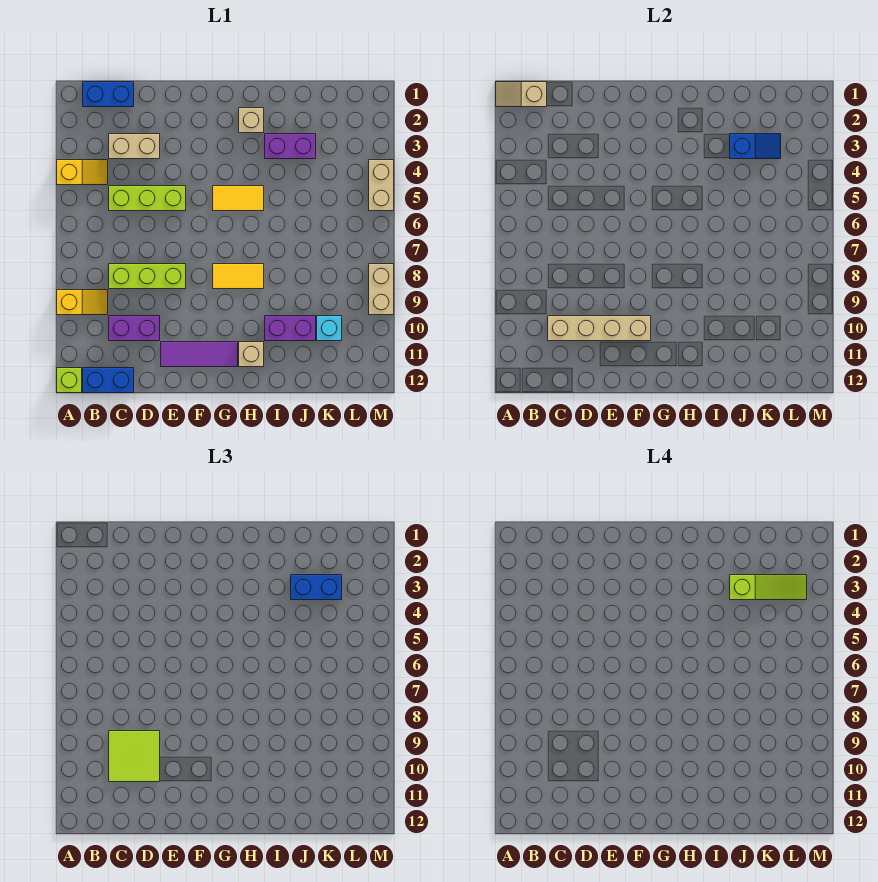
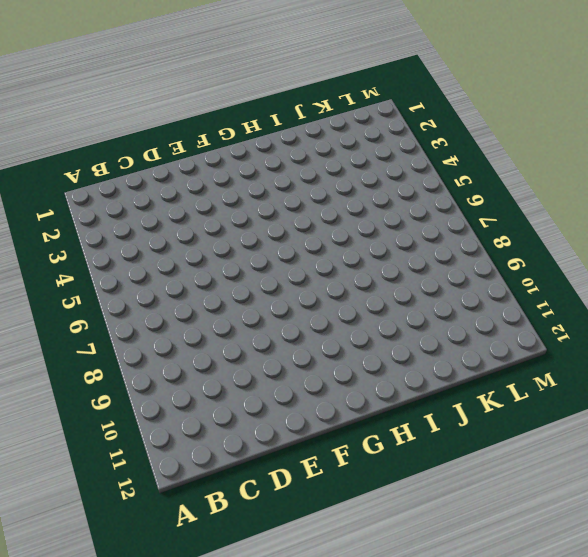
none -> yellow 1x2 slope [57,160,108,185]
none -> yellow 1x2 slope [57,290,108,315]
none -> lime 1x1 brick [57,368,82,393]

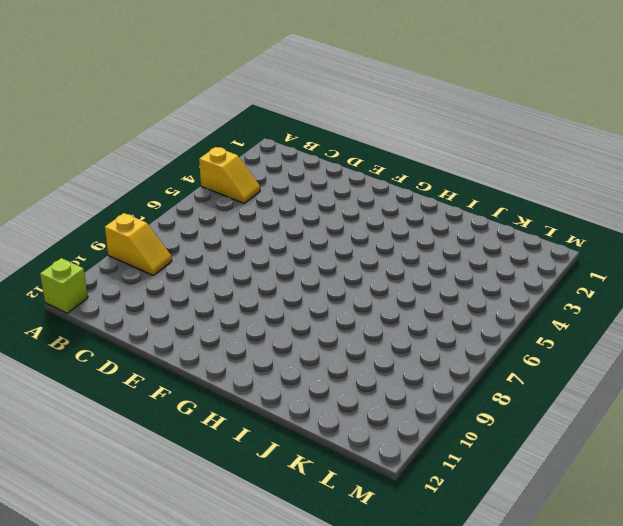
none -> blue 1x2 brick [83,82,134,107]
none -> blue 1x2 brick [83,368,134,393]
none -> tan 1x2 brick [109,134,160,159]

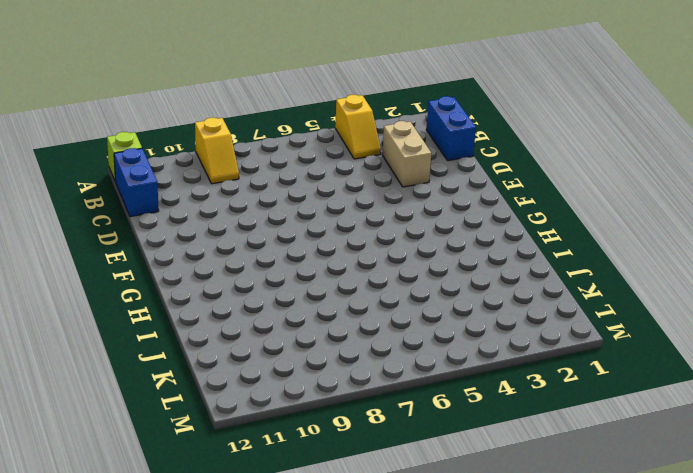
none -> lime 1x3 brick [109,186,186,211]
none -> lime 1x3 brick [109,264,186,289]
none -> purple 1x2 brick [109,316,160,341]

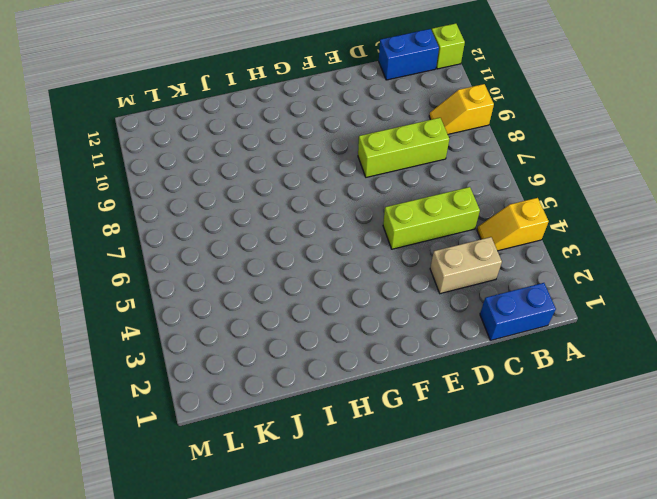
none -> purple 1x2 brick [109,316,160,341]
none -> purple 1x3 tile [161,342,238,367]
none -> yellow 1x2 tile [213,186,264,211]

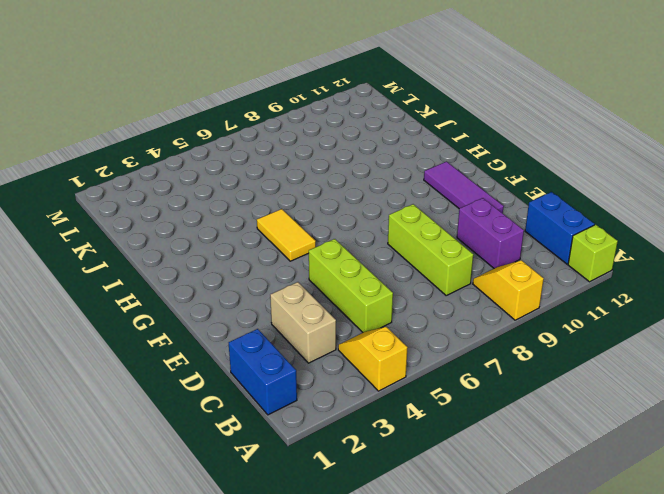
none -> yellow 1x2 tile [213,264,264,289]
none -> tan 1x1 brick [239,108,264,133]
none -> tan 1x1 brick [239,342,264,367]

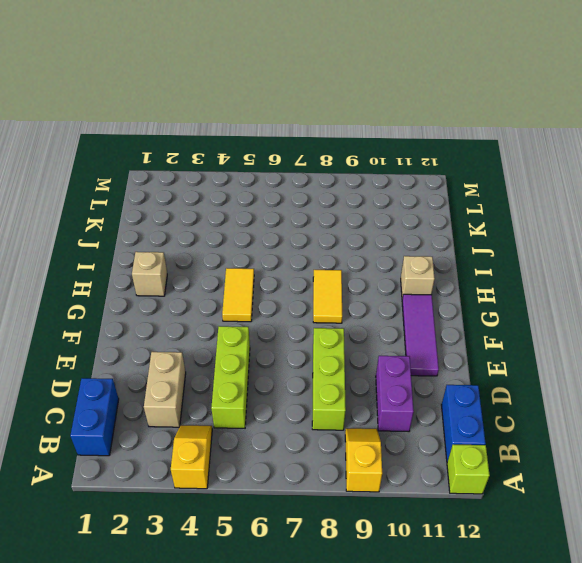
none -> purple 1x2 brick [265,134,316,159]
none -> purple 1x2 brick [265,316,316,341]
none -> cyan 1x1 brick [317,316,342,341]

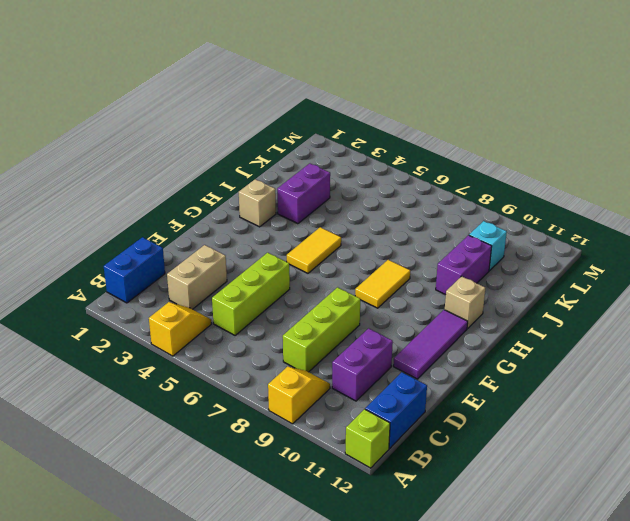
none -> tan 1x2 brick [369,160,394,211]
none -> tan 1x2 brick [369,264,394,315]
none -> tan 1x2 slope [496,82,547,107]

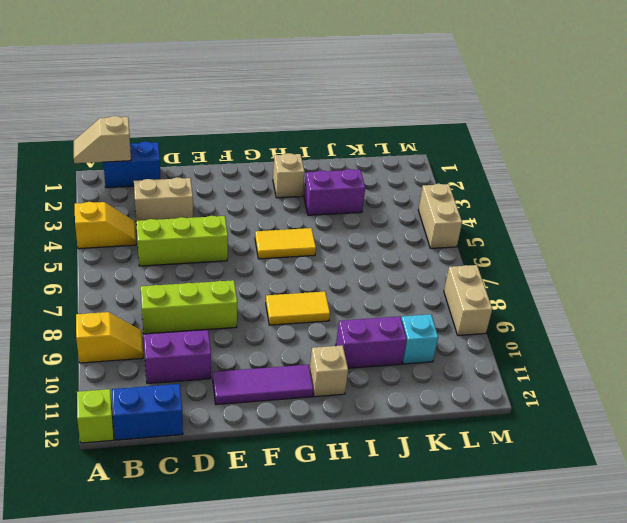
none -> tan 1x4 brick [548,316,651,341]
none -> blue 1x2 slope [730,134,781,159]
none -> lime 2x2 tile [109,731,160,782]

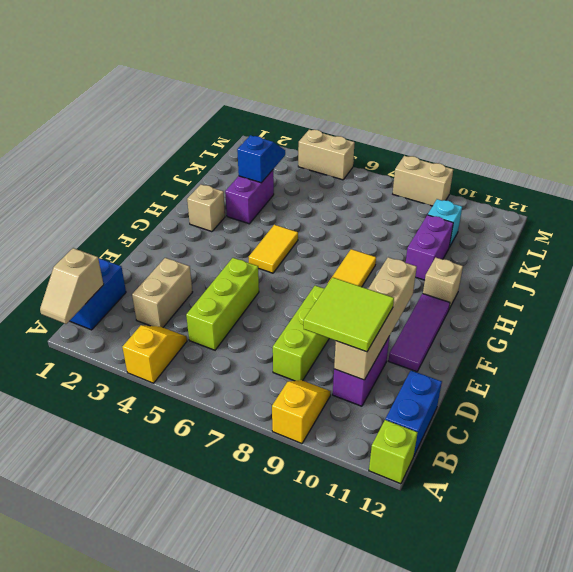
none -> blue 1x2 brick [291,575,342,600]
none -> lime 1x3 slope [730,575,807,600]

